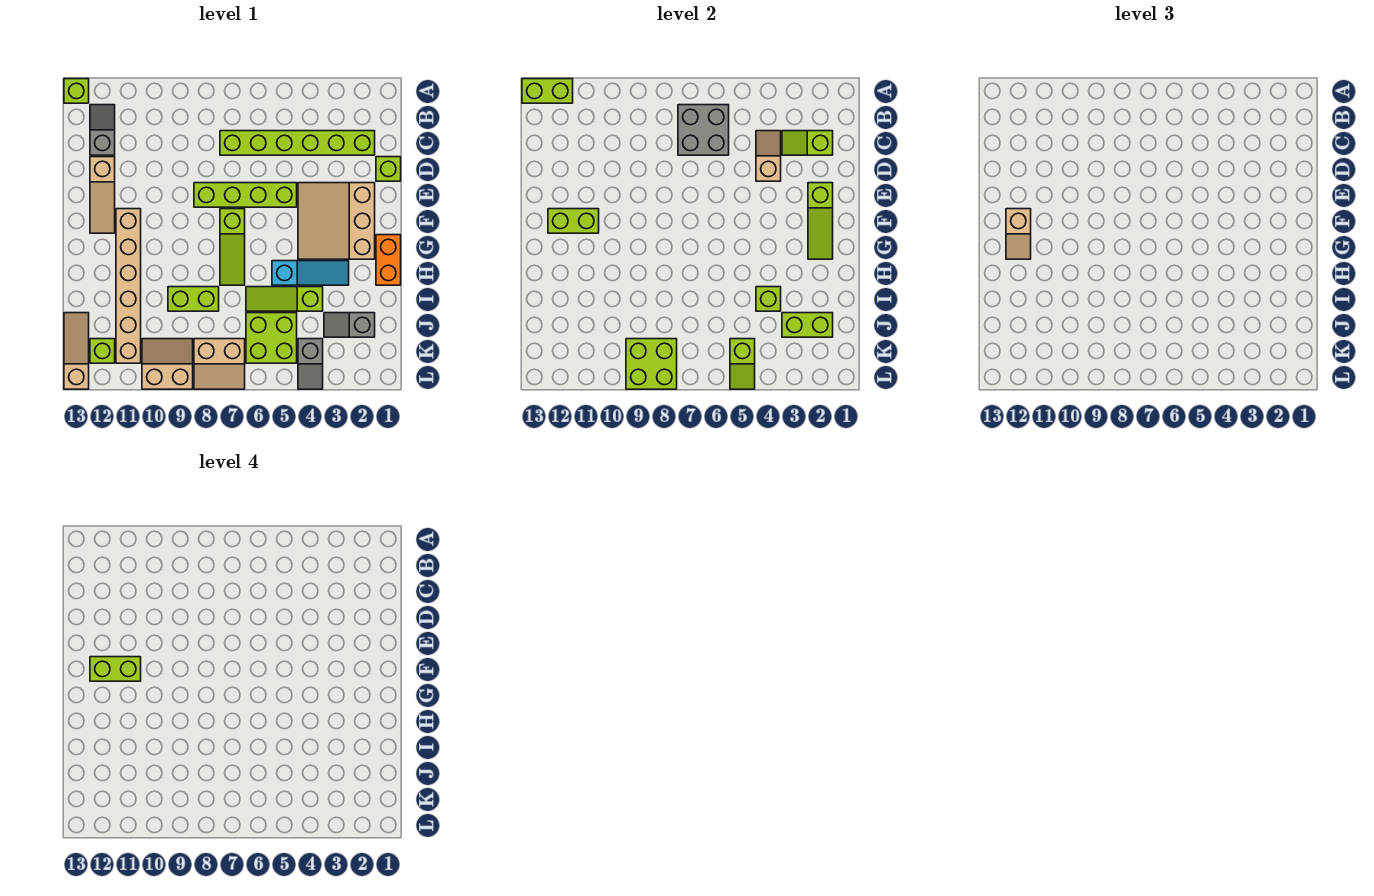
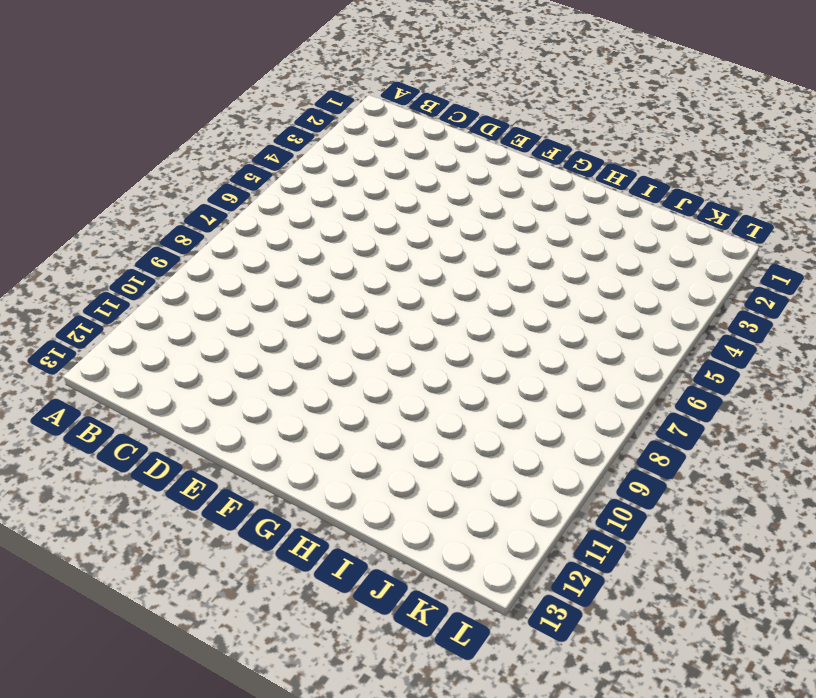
none -> lime 1x1 brick [64,79,89,103]
none -> grey 1x2 slope [90,105,115,155]
none -> lime 1x6 brick [220,131,375,155]
none -> lime 1x1 brick [376,157,401,181]

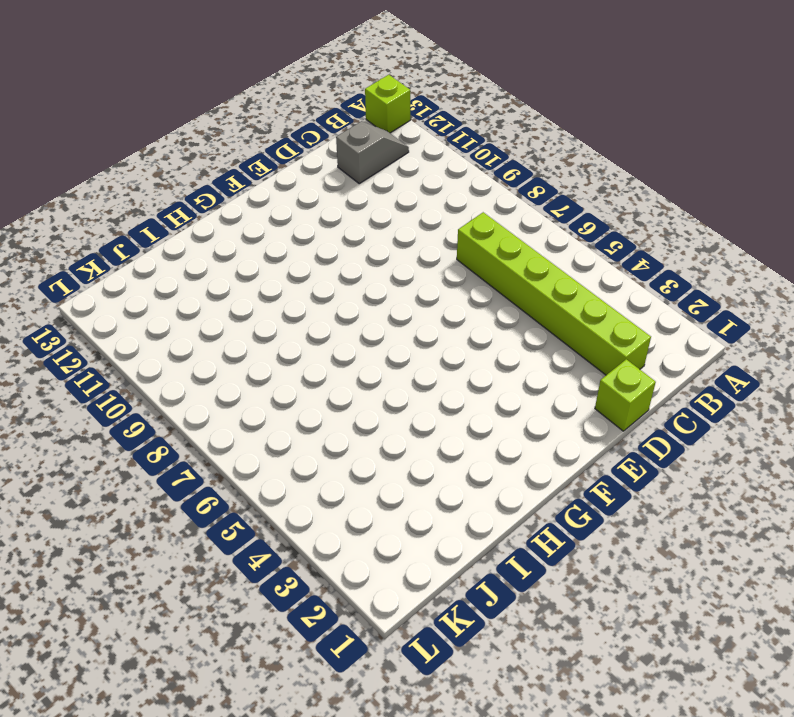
none -> tan 1x3 slope [90,157,115,233]
none -> tan 3x3 slope [298,183,375,259]
none -> lime 1x4 brick [194,183,297,207]
none -> lime 1x3 slope [220,209,245,285]

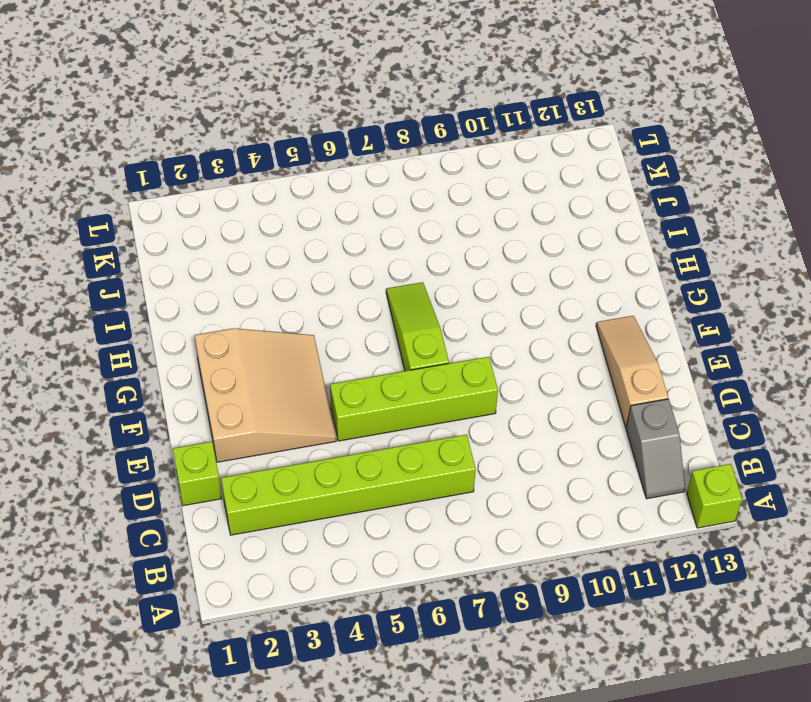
none -> tan 1x6 brick [116,209,141,363]
none -> orange 1x2 brick [376,235,401,285]
none -> cyan 1x3 slope [272,261,349,285]
none -> lime 1x3 slope [246,287,323,311]

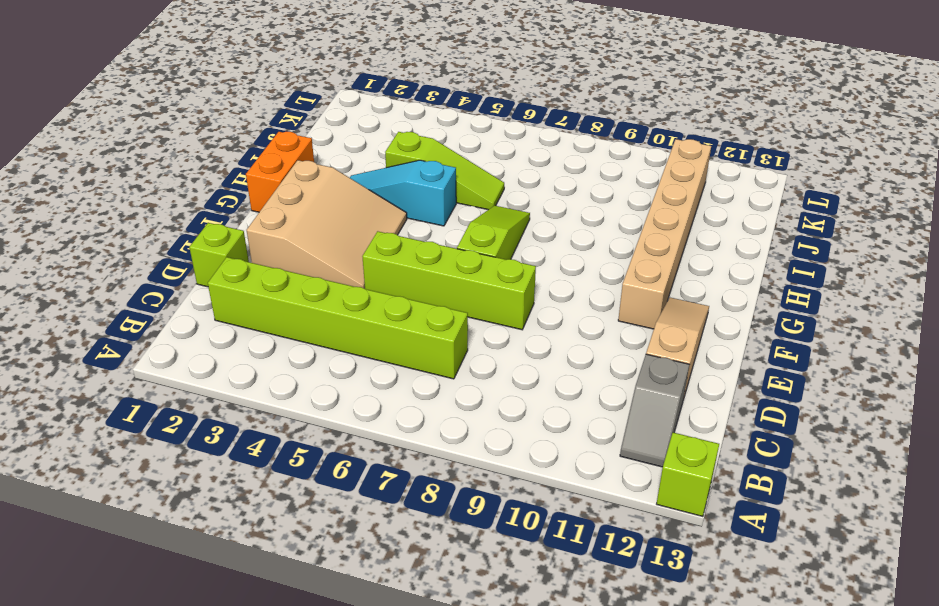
none -> lime 1x2 brick [168,287,219,311]
none -> grey 1x2 slope [324,313,375,337]
none -> lime 2x2 brick [246,313,297,363]
none -> tan 1x3 slope [64,313,89,389]

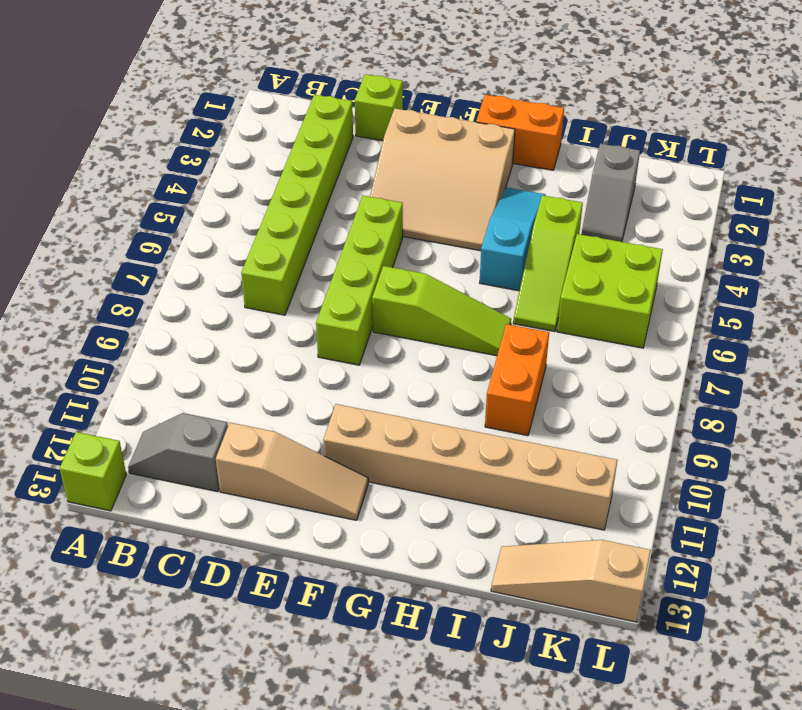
orange 1x2 brick [485,324,549,436] -> lime 1x2 brick [168,287,219,311]
none -> grey 1x2 slope [298,339,323,389]
none -> tan 2x2 slope [194,339,245,389]
none -> tan 2x2 slope [142,339,193,389]
none -> lime 1x1 brick [90,339,115,363]

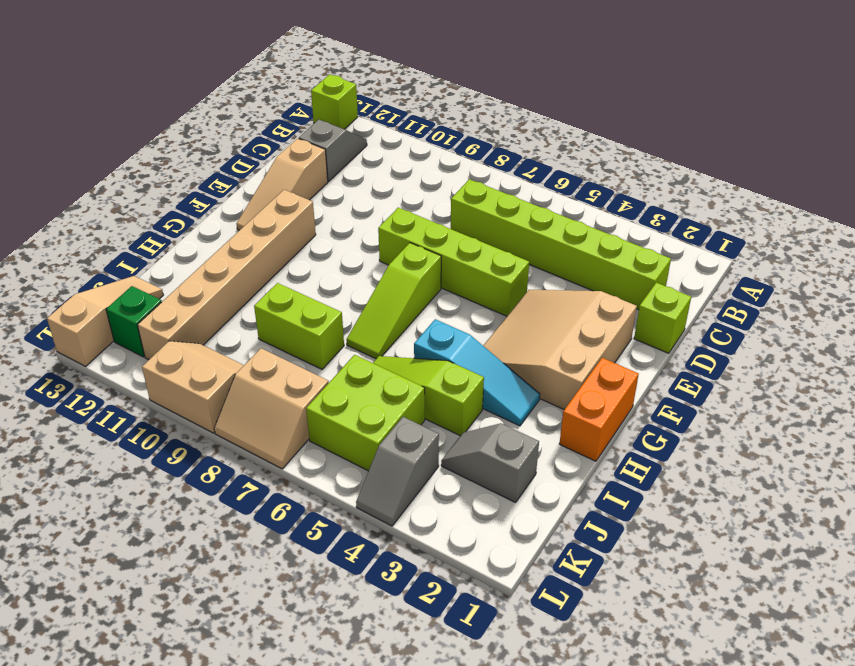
green 1x1 brick [106,286,162,357] -> lime 1x1 brick [90,339,115,363]
none -> lime 1x2 brick [522,79,573,103]
none -> grey 2x2 brick [678,105,729,155]
none -> lime 1x2 slope [782,131,833,155]
none -> tan 1x2 slope [756,131,781,181]

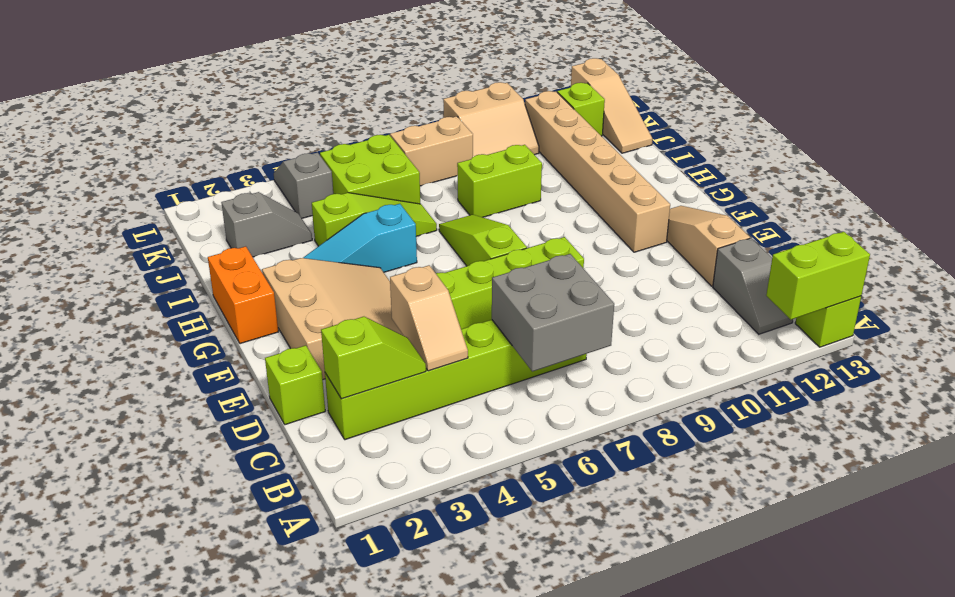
none -> lime 1x3 slope [808,183,833,259]
none -> lime 1x2 brick [548,209,599,233]
none -> lime 1x1 brick [756,287,781,311]
none -> lime 1x2 brick [782,313,833,337]

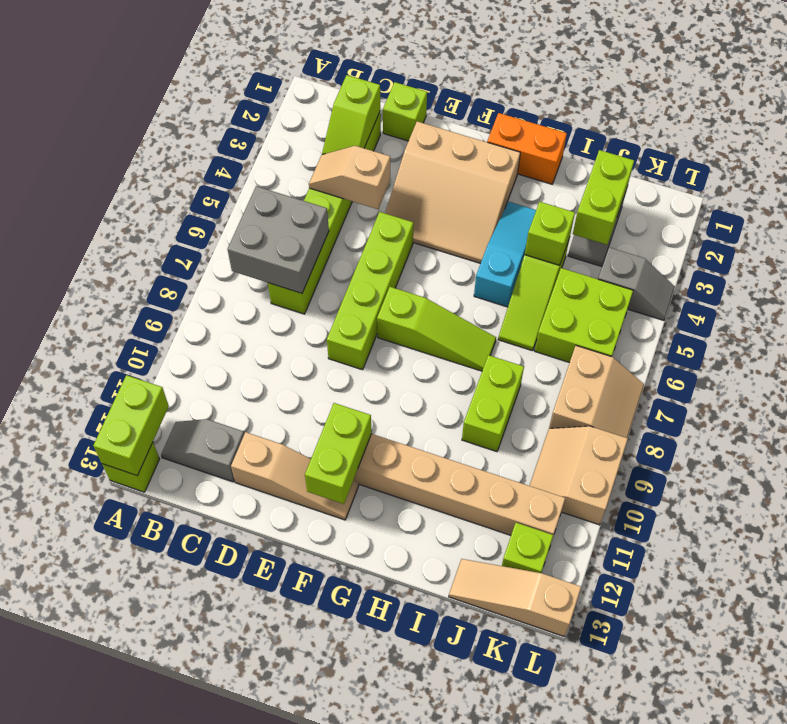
none -> lime 1x3 slope [808,183,833,259]
none -> lime 1x2 slope [730,339,755,389]
none -> lime 2x2 brick [626,339,677,389]
none -> tan 1x2 slope [1006,209,1031,259]

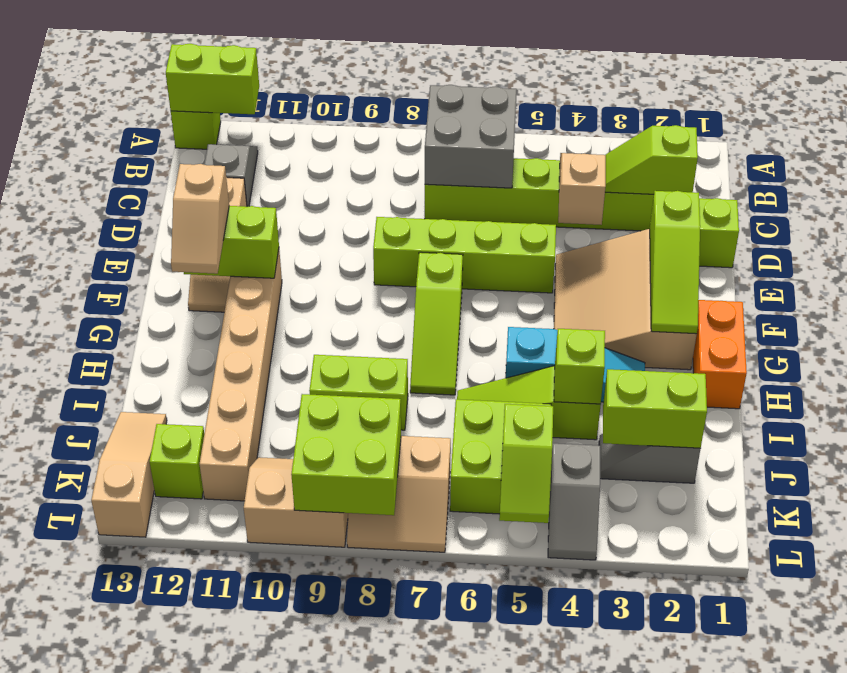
none -> lime 1x2 brick [90,657,141,681]

